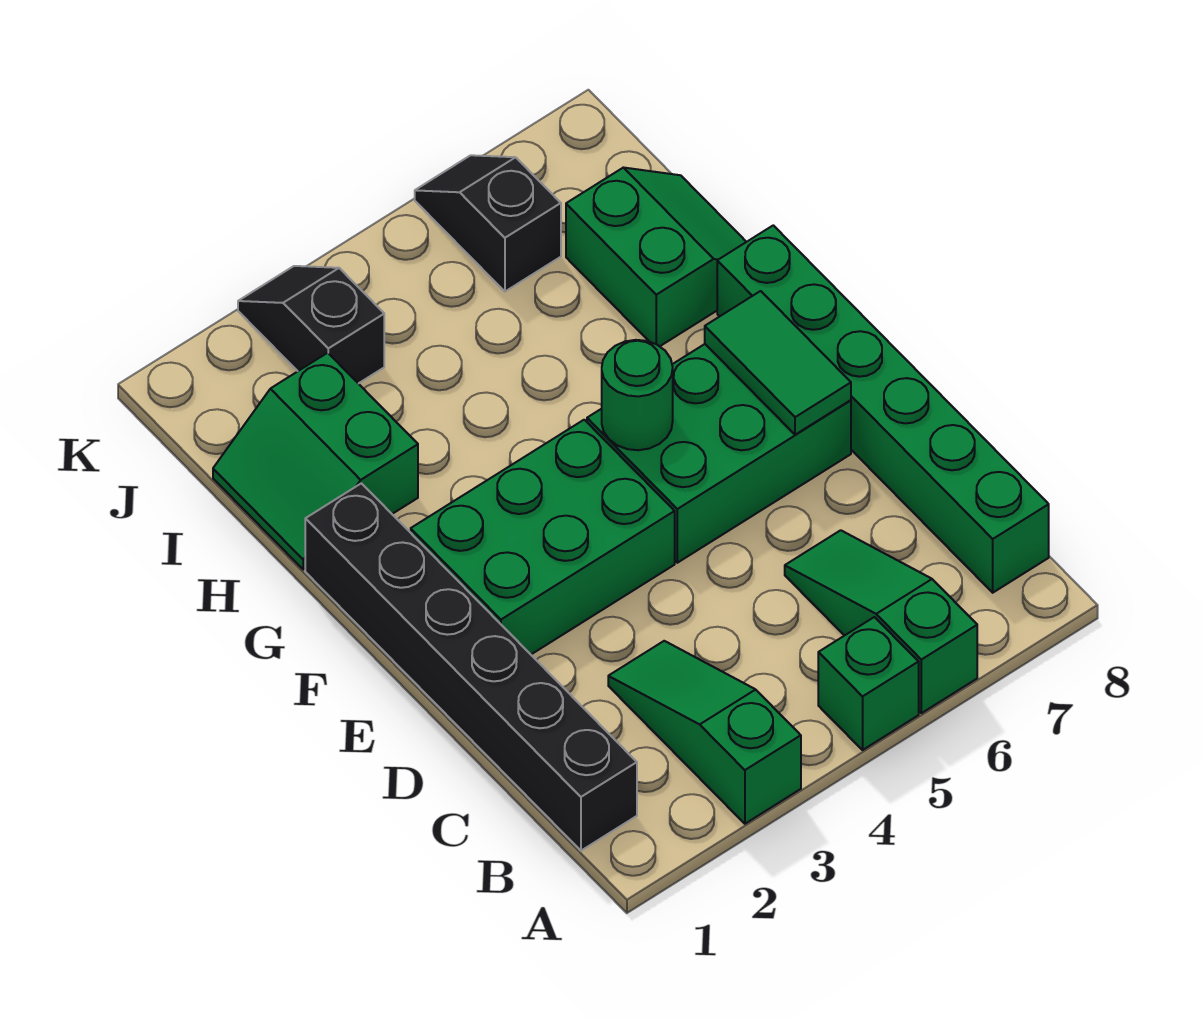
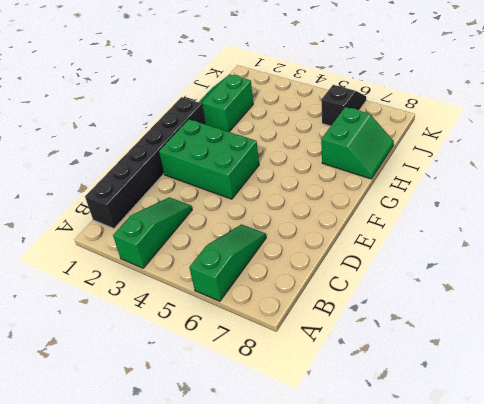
none -> green 1x1 brick [818,617,919,750]
none -> green 1x6 brick [717,225,1049,593]
none -> green 2x3 brick [587,344,851,563]

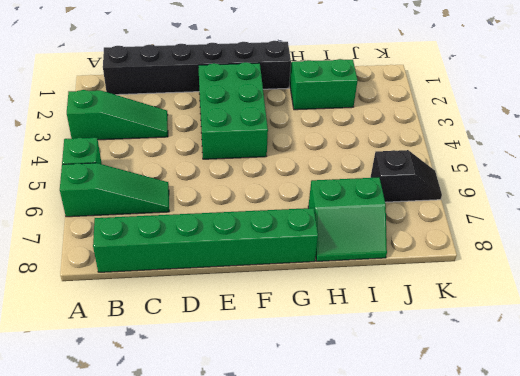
none -> green 2x3 brick [587,344,851,563]
none -> black 1x2 slope [238,266,384,384]
none -> green 1x2 tile [705,291,851,435]

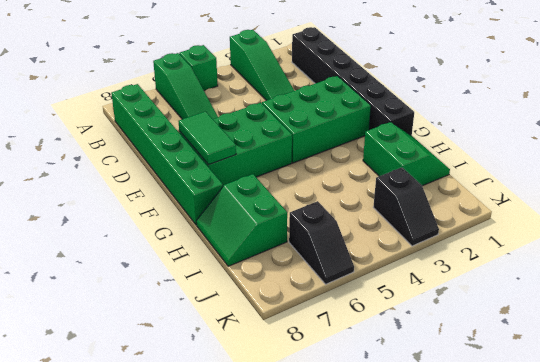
none -> green 1x1 round brick [602,340,673,450]

